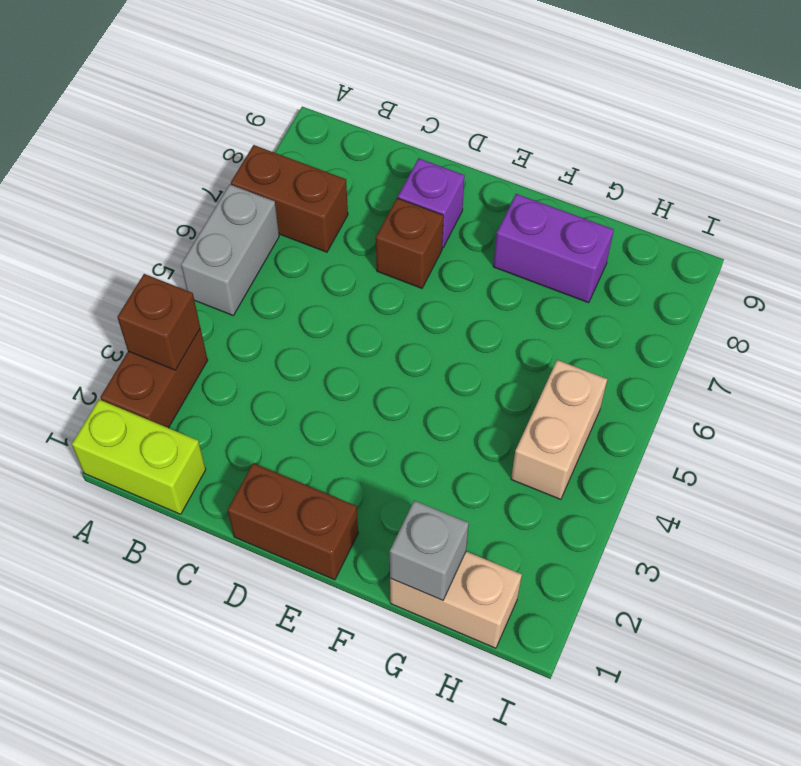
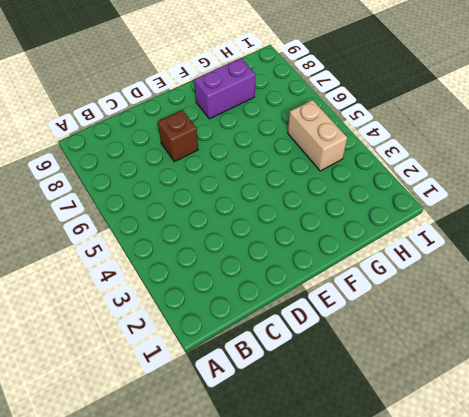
none -> lime 1x2 brick [72,400,206,514]
none -> brown 1x2 brick [101,328,208,428]
none -> grey 1x2 brick [181,184,279,315]

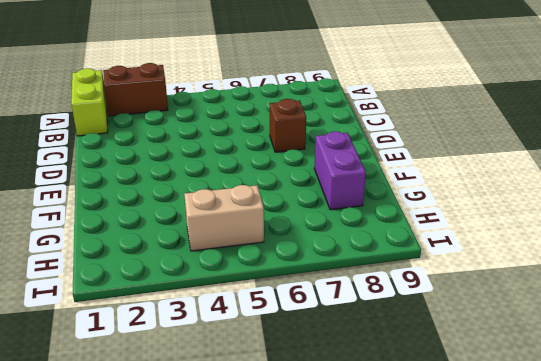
none -> grey 1x2 brick [181,184,279,315]
none -> brown 1x2 brick [231,145,348,252]
none -> brown 1x2 brick [228,463,358,580]

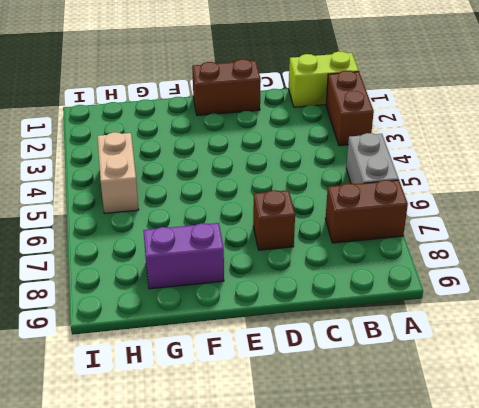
none -> purple 1x1 brick [398,158,465,248]
none -> tan 1x2 brick [390,551,522,648]
none -> brown 1x1 brick [117,274,200,370]

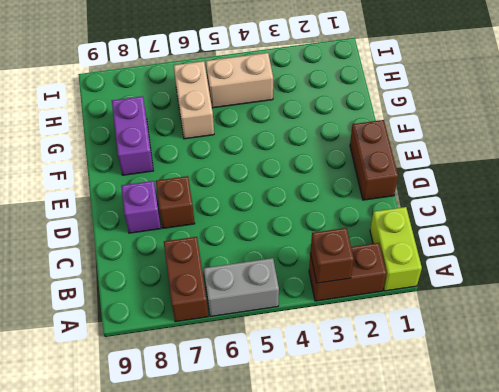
tan 1x2 brick [174,61,214,139] -> tan 1x2 brick moved to [390,551,522,648]
none -> grey 1x1 brick [390,500,469,600]

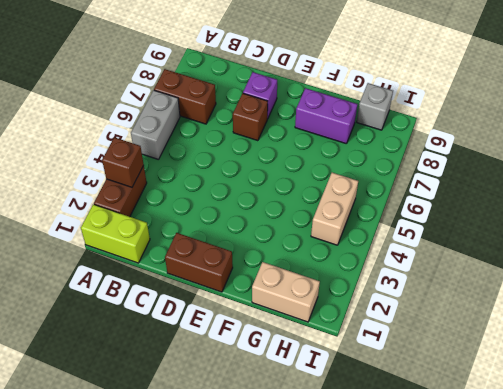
grey 1x1 brick [357,83,393,130] -> grey 1x1 brick moved to [390,500,469,600]

